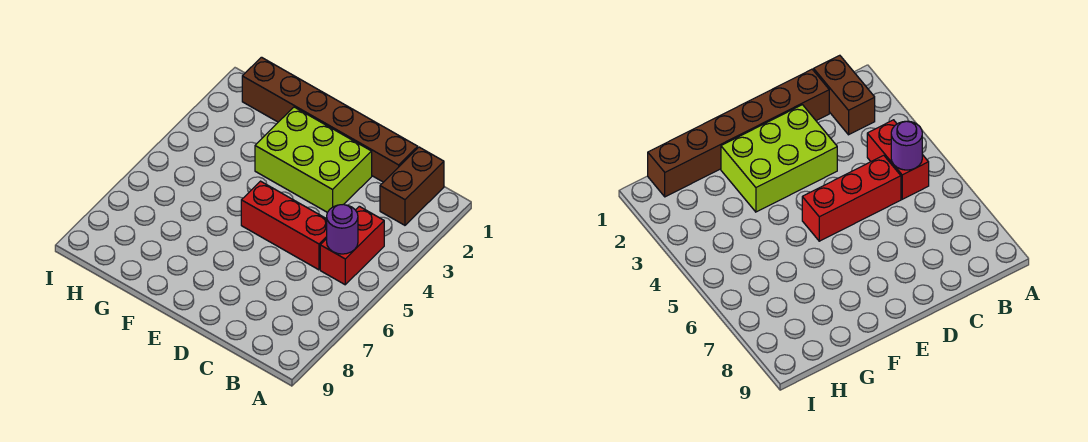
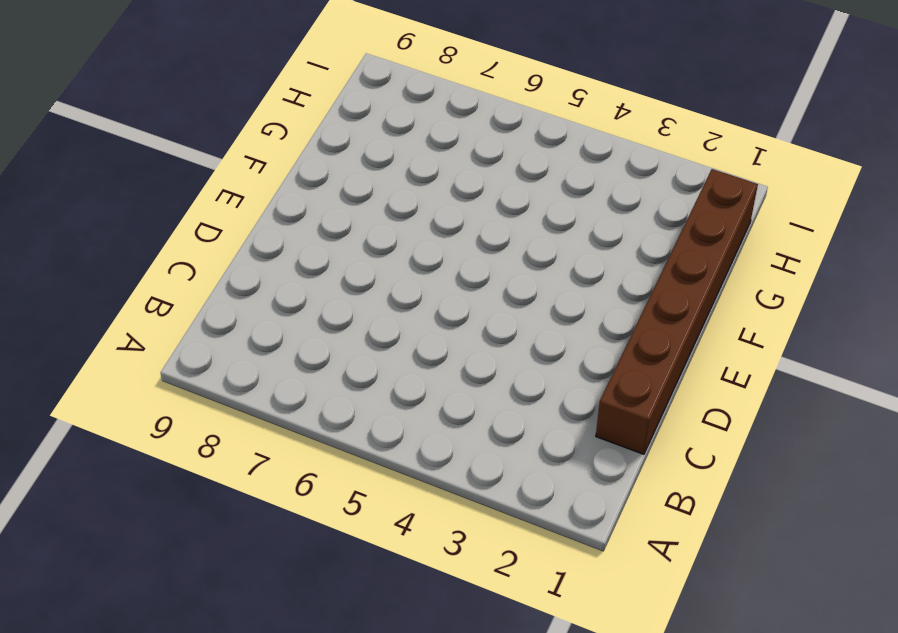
none -> brown 1x2 brick [380,147,444,225]
none -> red 1x2 brick [320,206,384,285]

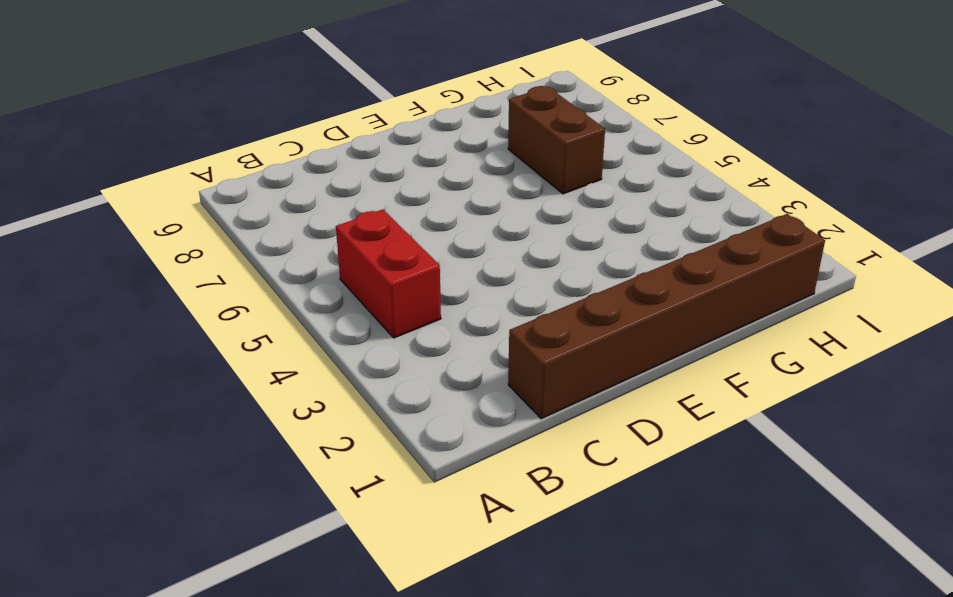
brown 1x2 brick [508,86,605,194] -> brown 1x2 brick moved to [380,147,444,225]
none -> red 1x3 brick [241,181,327,270]
none -> lime 2x3 brick [255,107,372,212]

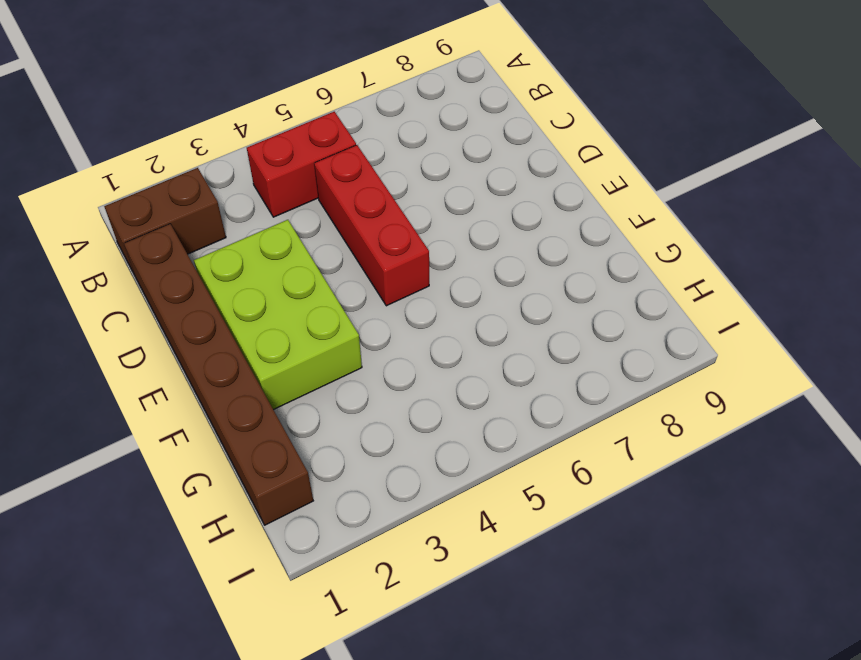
none -> purple 1x1 round brick [327,204,358,254]

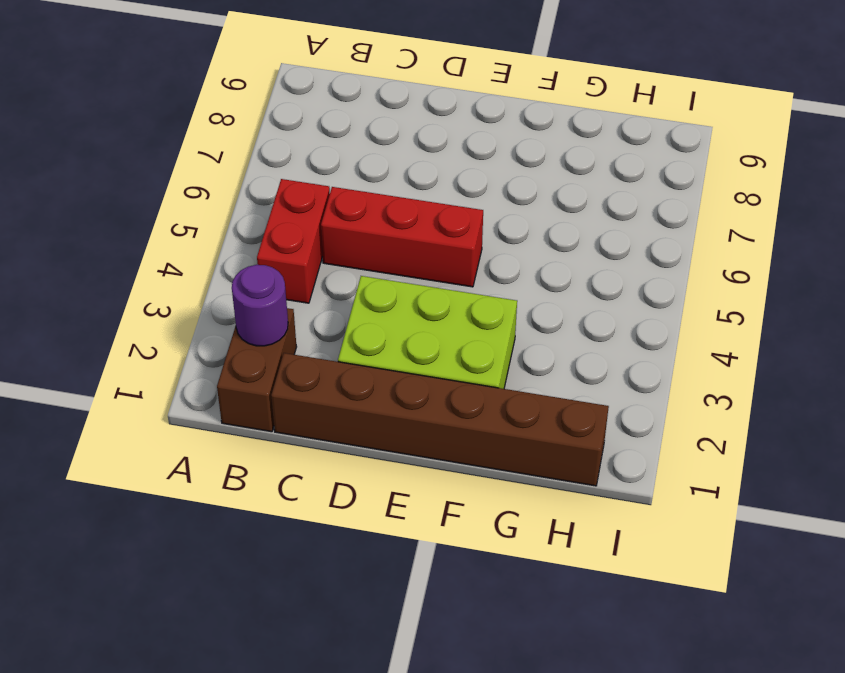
purple 1x1 round brick [232,265,288,346] -> purple 1x1 round brick moved to [327,204,358,254]

